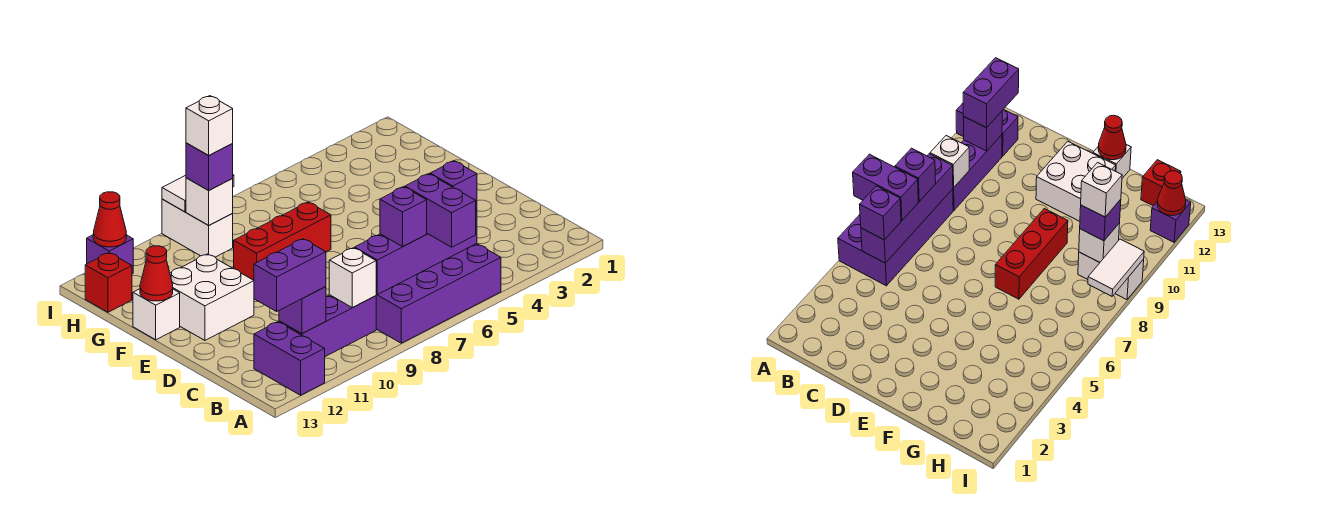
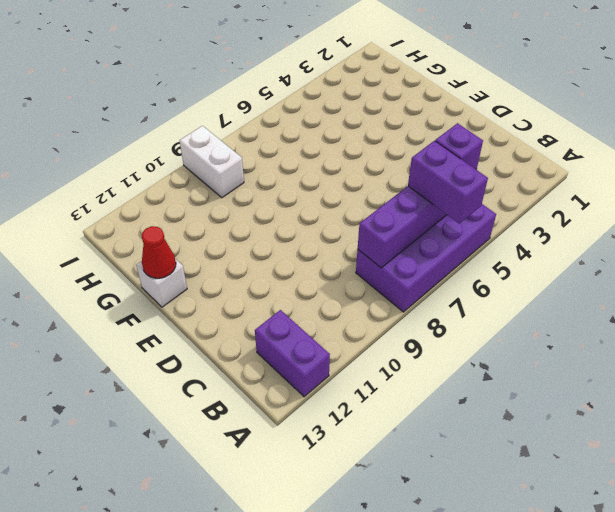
none -> purple 1x3 brick [279,295,376,357]
none -> white 2x2 brick [170,254,254,340]
none -> red 1x3 brick [234,202,331,280]

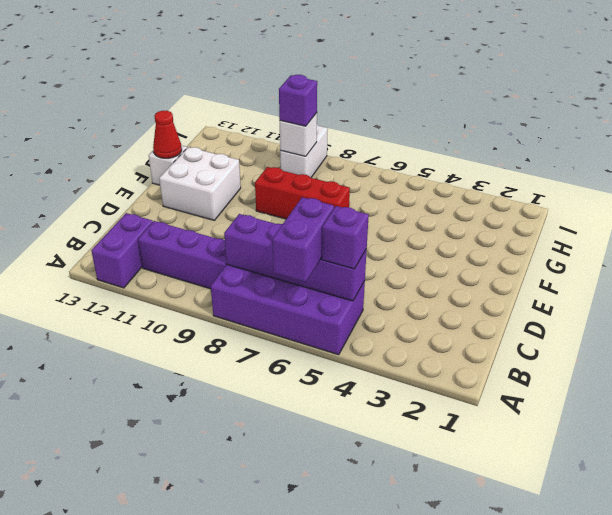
none -> red 1x1 brick [85,253,132,312]
none -> purple 1x1 brick [87,235,133,274]
none -> white 1x1 brick [329,248,377,308]

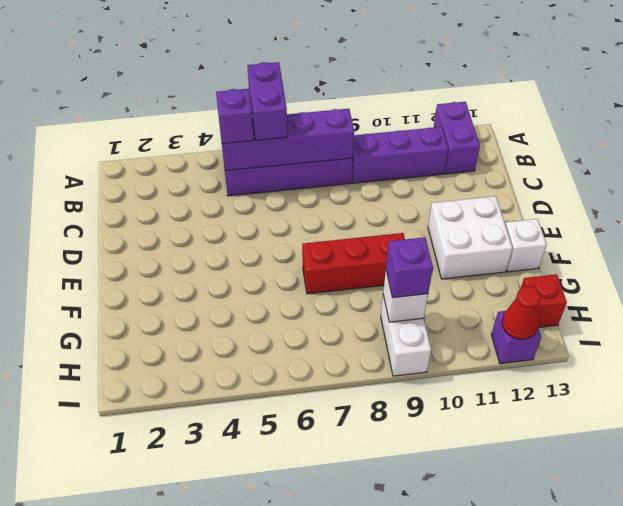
none -> white 1x1 brick [329,248,377,308]
none -> purple 1x1 brick [279,287,326,334]
none -> red 1x1 cone [140,246,173,301]

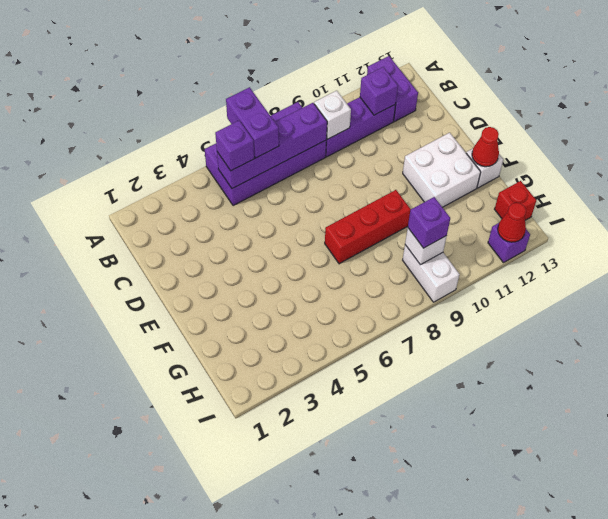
none -> white 1x2 tile [162,175,234,212]
none -> purple 1x1 brick [380,187,427,246]
none -> purple 1x2 brick [254,239,326,311]

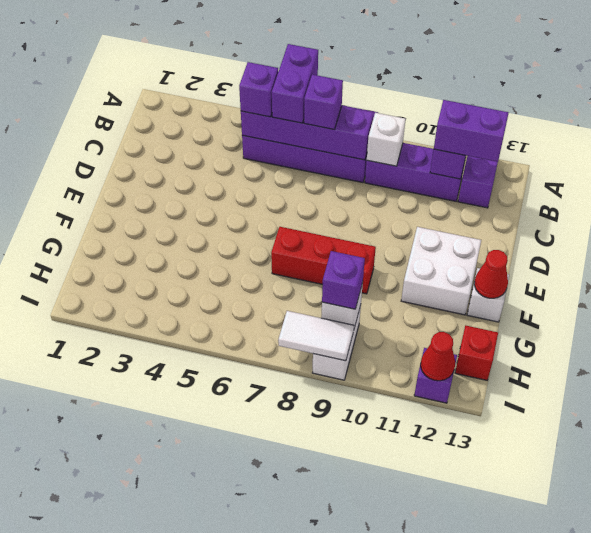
none -> white 1x1 brick [186,96,233,155]

